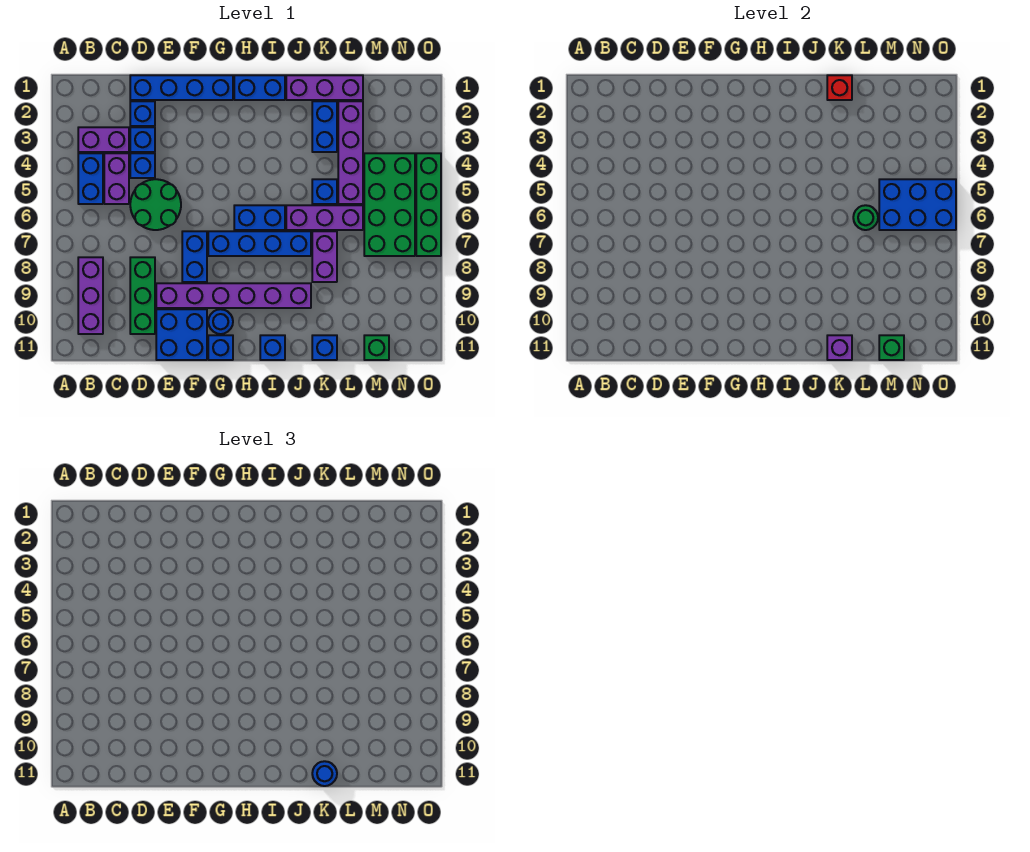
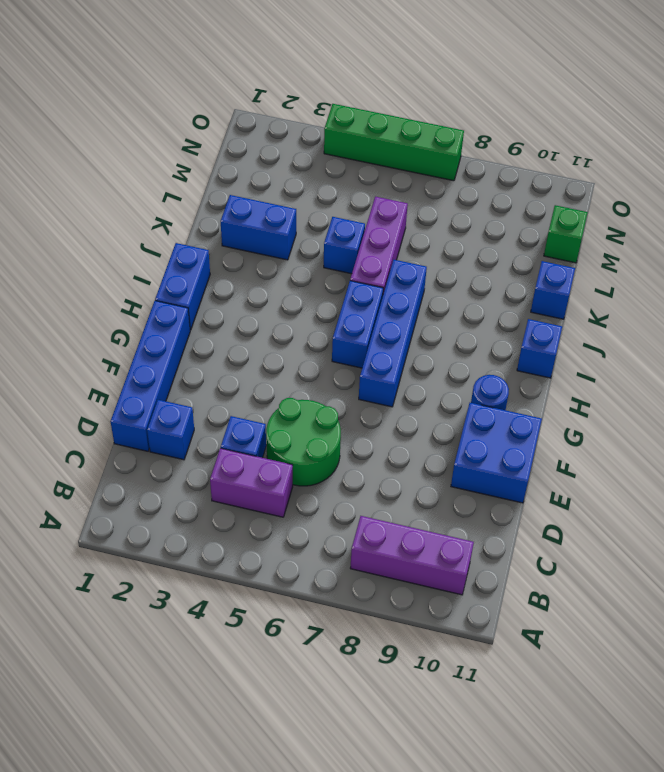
none -> purple 1x2 brick [78,127,129,152]
none -> blue 1x2 brick [78,153,103,204]
none -> blue 1x1 brick [130,127,155,152]
none -> green 1x3 brick [130,257,155,334]

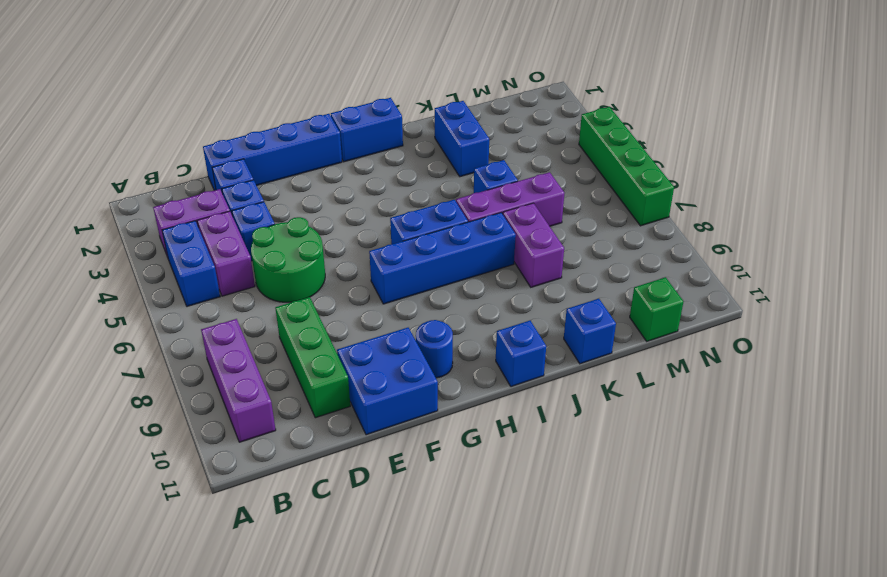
none -> purple 1x6 brick [156,283,311,308]
none -> blue 1x2 brick [182,231,207,282]
none -> blue 1x1 brick [208,335,233,360]
none -> purple 1x3 brick [286,75,363,100]

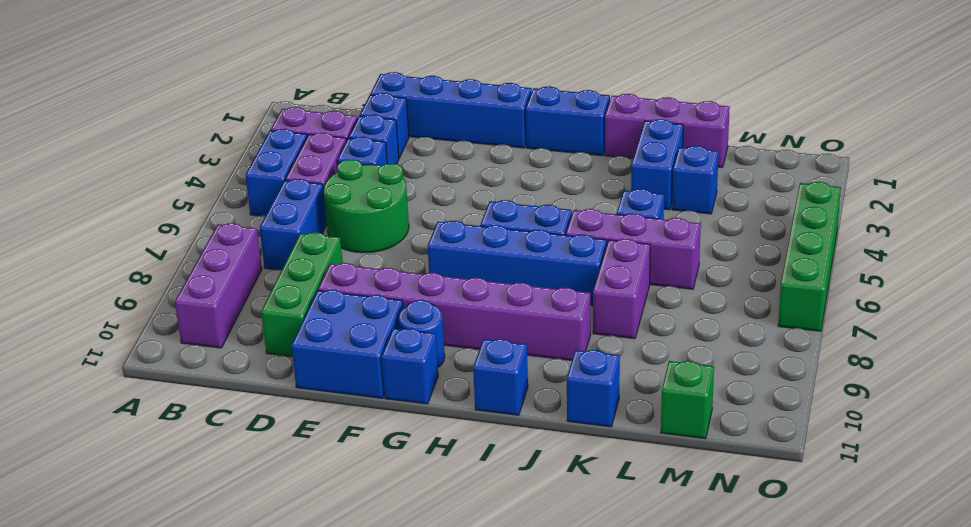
blue 1x2 brick [260,179,327,270] -> blue 1x2 brick moved to [182,231,207,282]
blue 1x1 brick [672,146,719,214] -> purple 1x4 brick [338,101,363,204]
none -> green 2x4 brick [364,153,415,256]
none -> red 1x1 brick [827,75,852,100]
none -> purple 1x1 brick [827,335,852,360]
none -> green 1x1 round brick [853,205,878,230]

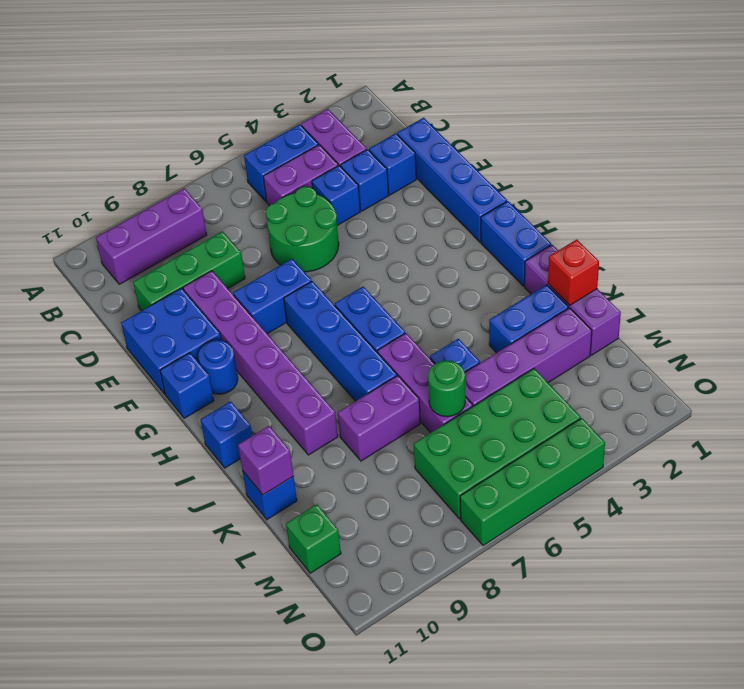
none -> blue 2x3 brick [879,179,956,230]
none -> green 1x1 brick [879,335,904,360]
none -> blue 1x1 round brick [312,761,337,786]

